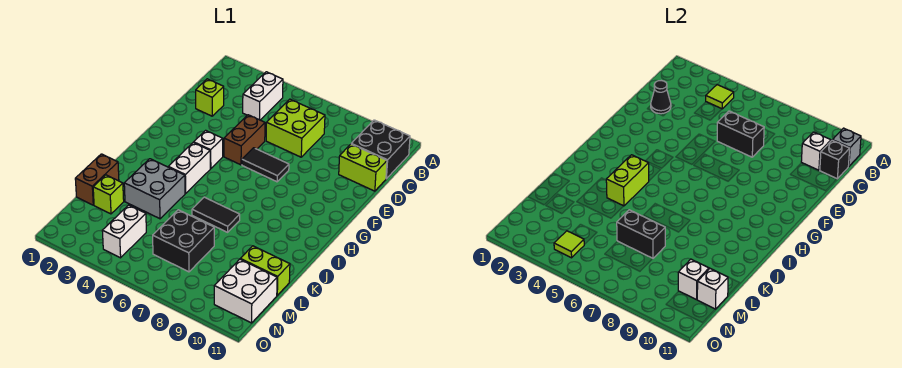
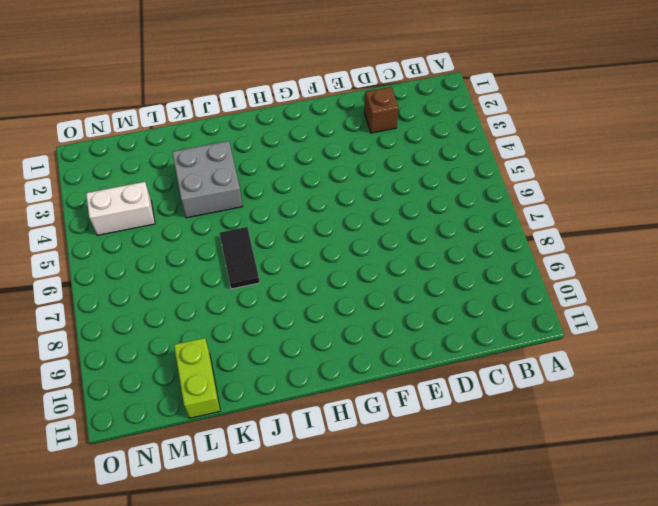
brown 1x1 brick [364,87,399,133] -> lime 1x1 brick [196,79,224,116]
none -> white 1x2 brick [243,72,283,120]
none -> black 2x2 brick [352,120,410,179]
none -> lime 2x2 brick [266,99,325,157]

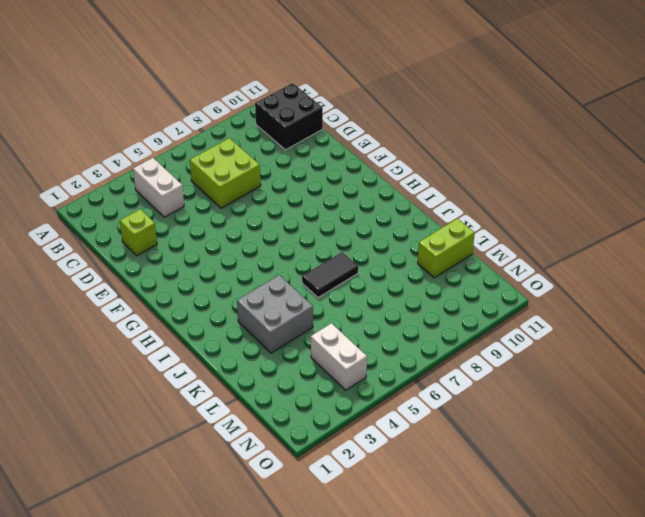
none -> lime 1x2 brick [339,144,387,191]
none -> brown 1x2 brick [224,115,265,165]
none -> black 1x2 tile [242,148,289,182]

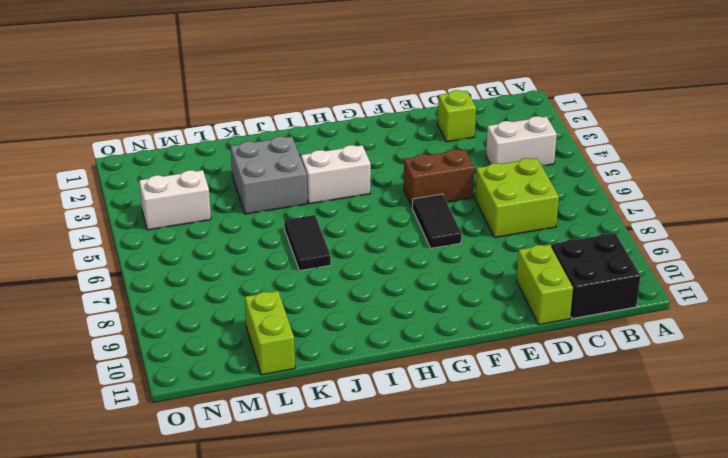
none -> white 1x1 brick [194,130,223,169]
none -> brown 1x2 brick [75,154,119,205]
none -> lime 1x1 brick [93,175,124,214]

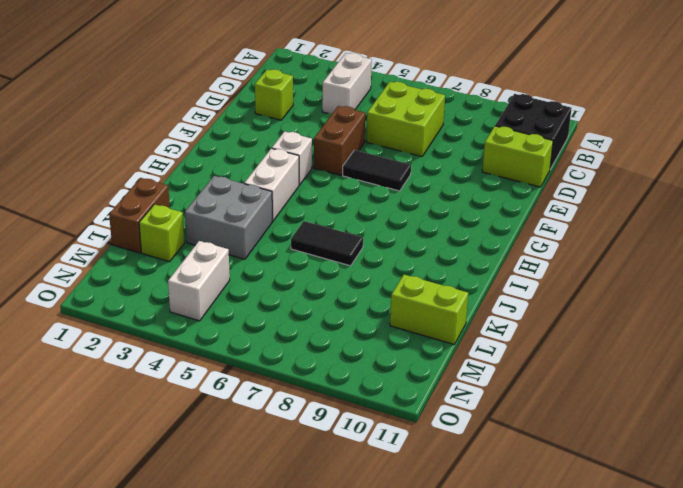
none -> black 2x2 brick [153,210,214,272]
none -> white 2x2 brick [214,259,277,323]
none -> lime 1x1 tile [706,85,734,109]

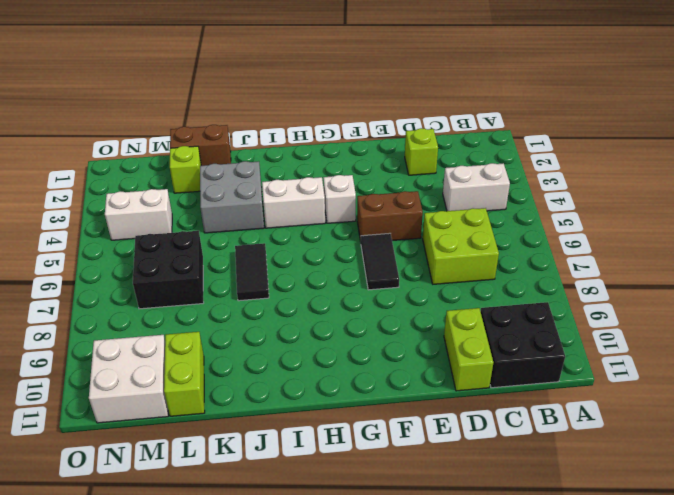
none -> lime 1x1 tile [706,85,734,109]
none -> grey 1x1 brick [833,128,861,167]
none -> white 1x1 brick [801,132,831,170]

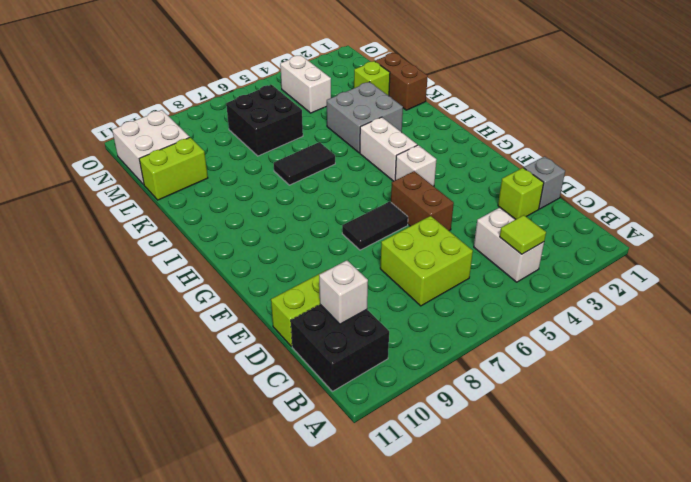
grey 1x1 brick [524,156,565,209] -> grey 1x1 brick moved to [833,128,861,167]
none -> black 1x1 brick [820,140,850,179]
none -> black 1x1 cone [651,81,671,114]
none -> black 1x2 brick [717,111,764,157]

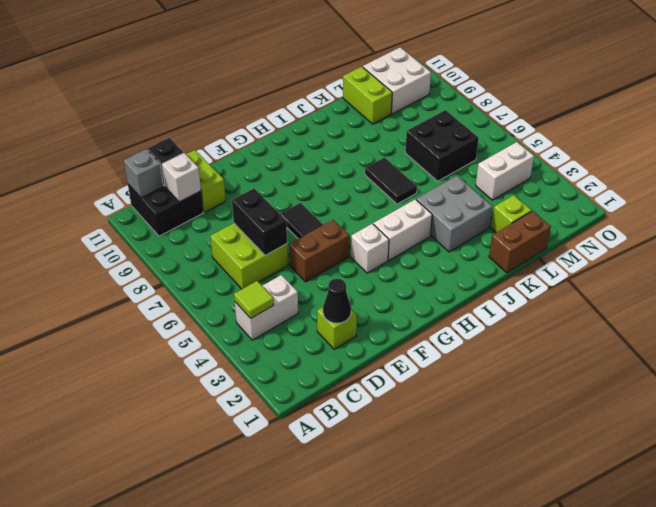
none -> lime 1x2 brick [606,155,649,206]
none -> black 1x2 brick [617,210,665,258]
none -> white 1x1 brick [678,259,709,299]

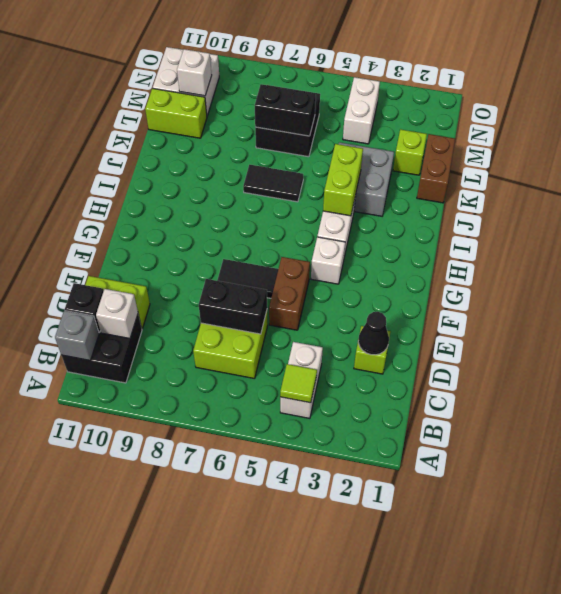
none -> white 1x1 brick [697,269,728,309]
none -> lime 1x1 tile [554,231,584,258]

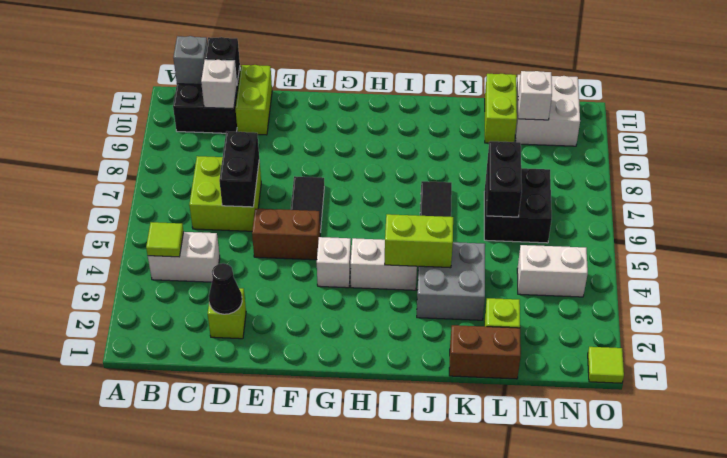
lime 1x1 tile [588,347,624,383] -> lime 1x1 tile moved to [554,231,584,258]
none -> white 1x1 brick [697,269,728,309]

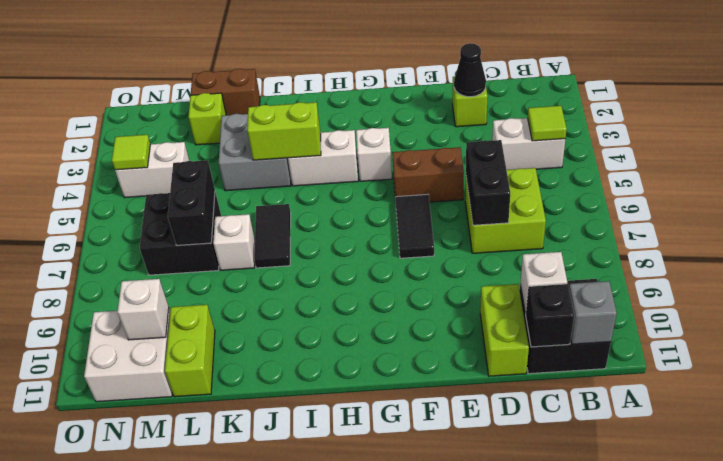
white 1x1 brick [213,214,255,270] -> white 1x1 brick moved to [697,269,728,309]

